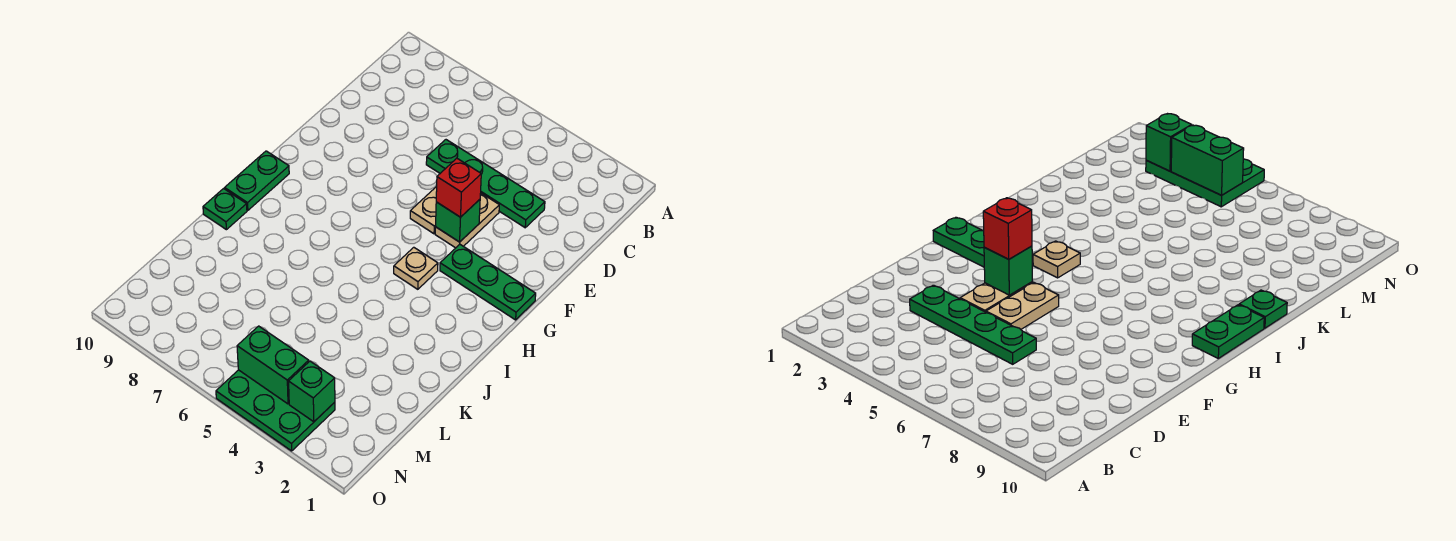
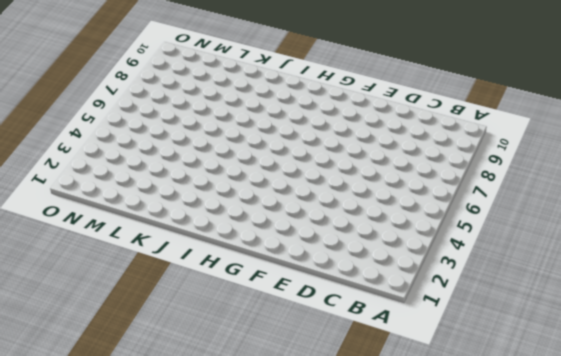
none -> green 1x4 plate [426,140,545,228]
none -> tan 1x2 plate [435,193,499,248]
none -> tan 1x2 plate [410,186,437,234]

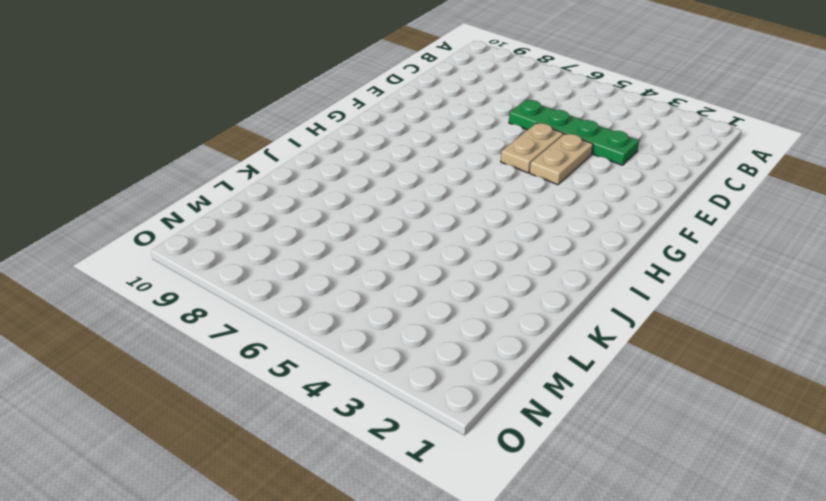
none -> green 1x3 plate [440,244,536,320]
none -> tan 1x1 plate [394,247,438,289]
none -> green 1x2 plate [225,151,289,210]

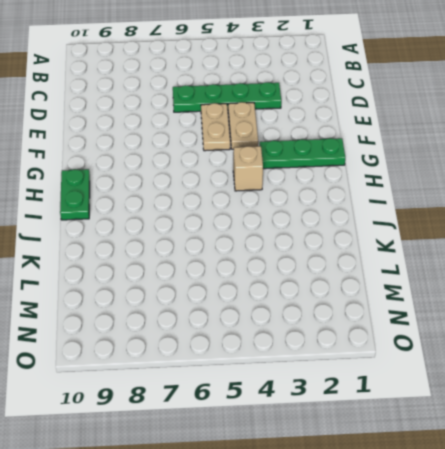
tan 1x1 brick [233,146,263,191] -> tan 1x1 plate [394,247,438,289]
none -> green 1x1 plate [203,189,247,230]
none -> green 2x3 plate [216,370,335,451]
none -> green 1x1 brick [436,200,480,242]

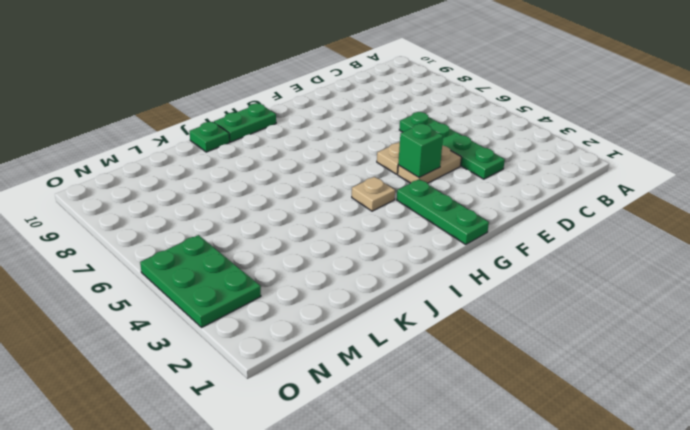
none -> green 1x1 brick [289,361,335,422]
none -> green 1x2 brick [237,326,309,404]
none -> red 1x1 brick [436,158,481,217]

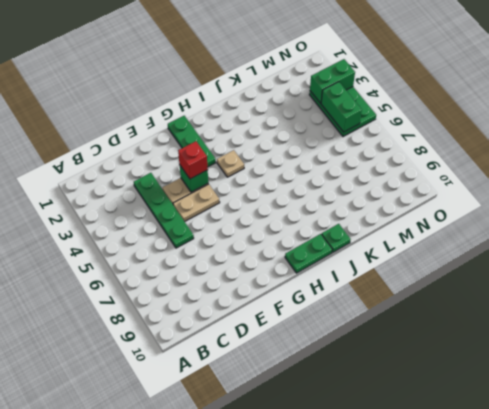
green 1x2 brick [310,59,355,103] -> green 1x1 brick [289,361,335,422]

